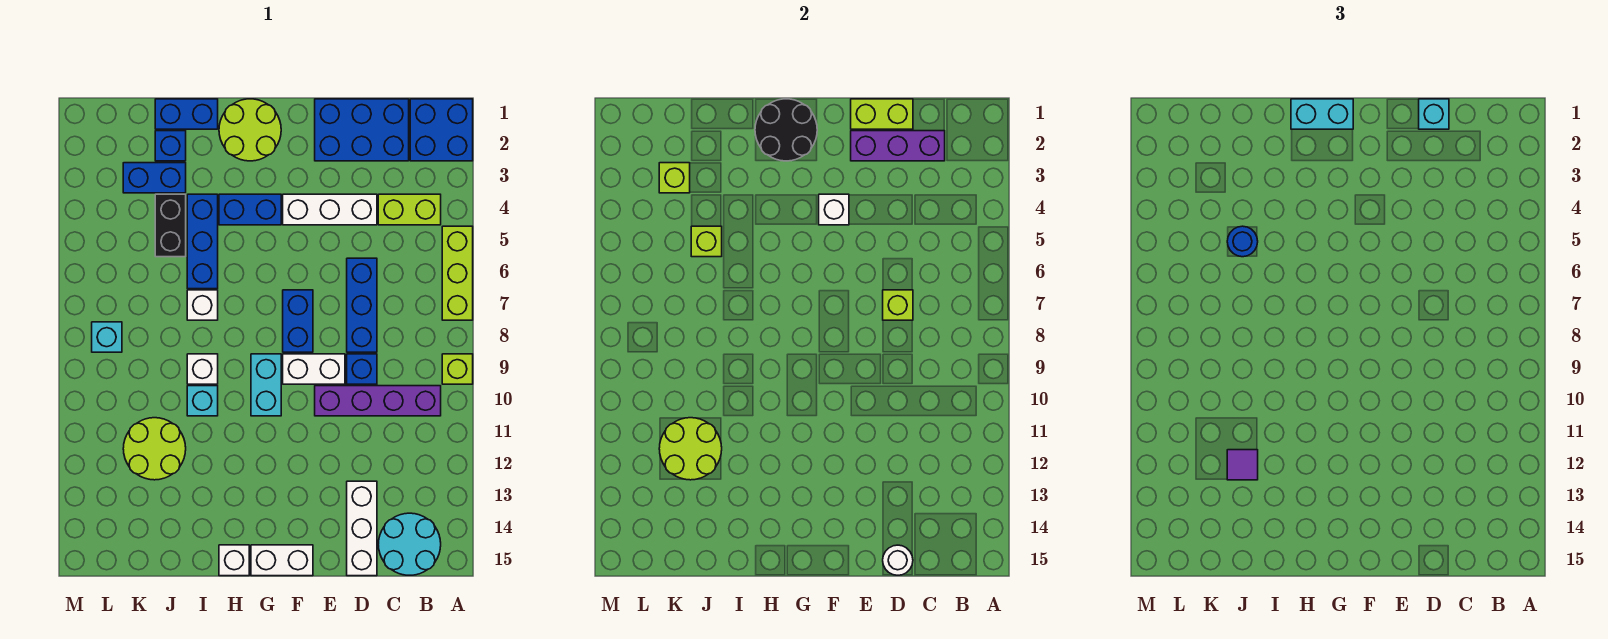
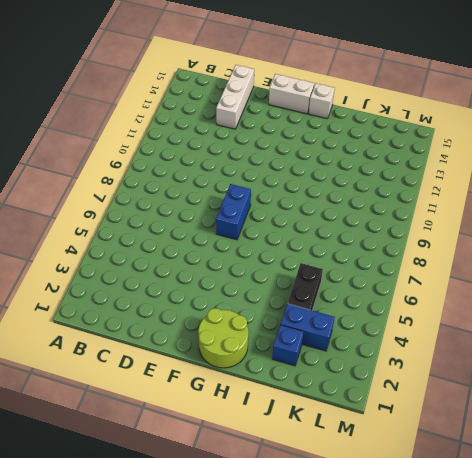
none -> blue 2x2 brick [410,99,473,161]
none -> lime 1x3 brick [442,226,473,320]
none -> lime 1x1 brick [442,354,473,384]
none -> lime 1x2 brick [378,194,441,225]

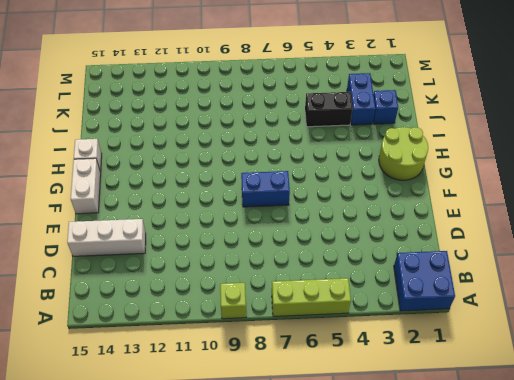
none -> lime 1x2 brick [378,194,441,225]
none -> purple 1x4 brick [315,386,441,416]
none -> cyan 2x2 round brick [378,513,441,575]
none -> blue 2x3 brick [315,99,409,161]

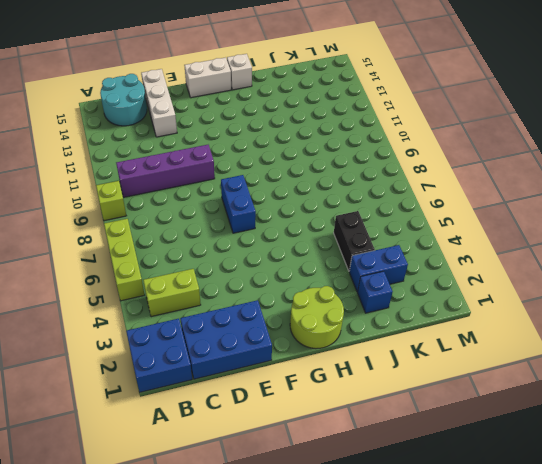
none -> white 1x3 brick [283,194,377,225]
none -> blue 1x3 brick [347,258,377,352]
none -> blue 1x1 brick [347,354,377,384]
none -> white 1x2 brick [283,354,345,384]

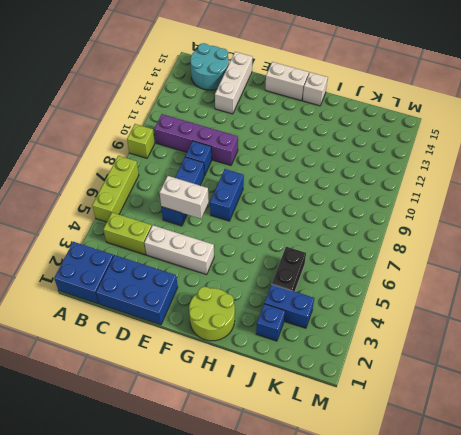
white 1x2 brick [160,176,209,219] -> white 1x2 brick moved to [283,354,345,384]
none -> blue 1x2 brick [219,194,281,225]
none -> cyan 1x2 brick [251,354,281,416]
none -> blue 1x2 brick [155,99,218,129]
none -> blue 1x3 brick [187,194,218,289]

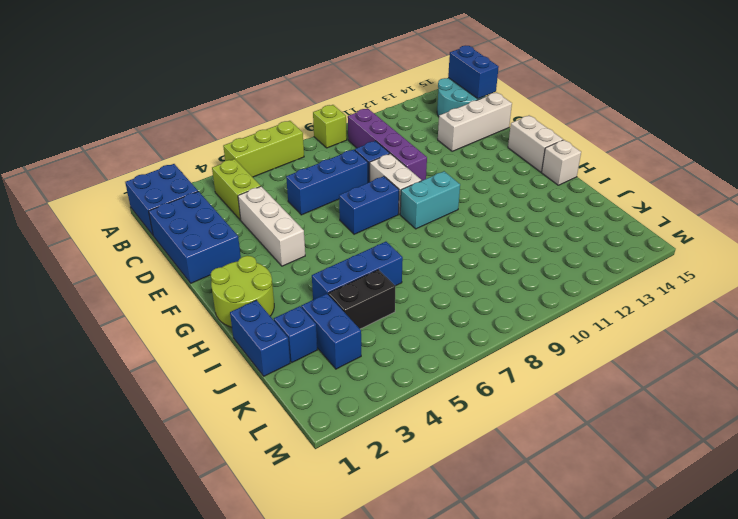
blue 1x2 brick [448,46,499,99] -> blue 1x2 brick moved to [219,194,281,225]
none -> white 1x1 brick [187,290,218,320]
none -> white 1x1 brick [187,354,218,384]
none -> cyan 1x1 brick [187,386,218,416]
none -> lime 2x2 round brick [123,418,186,480]

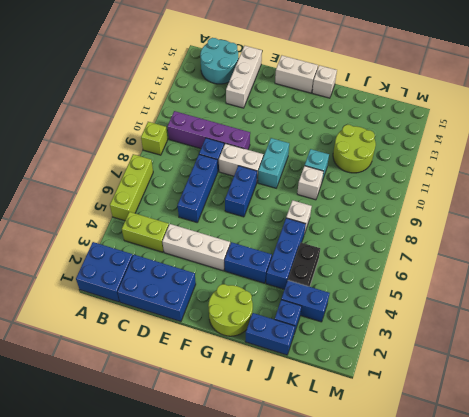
none -> cyan 1x1 brick [92,322,122,352]
none -> purple 1x3 brick [851,131,945,161]
none -> lime 1x2 brick [851,99,913,129]
none -> lime 1x1 brick [883,290,913,320]

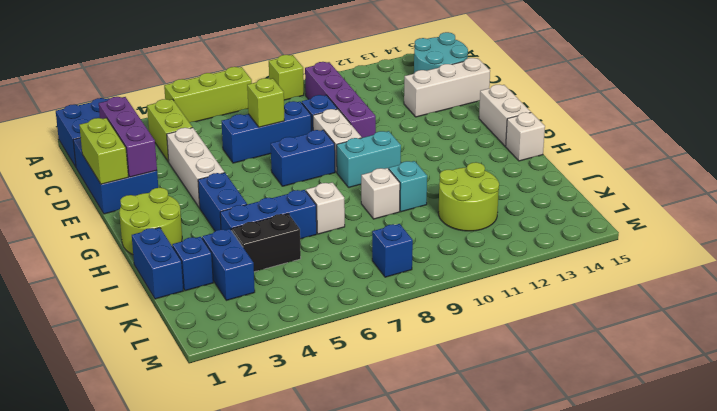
blue 1x1 brick [372,224,413,277] -> cyan 1x1 brick [92,322,122,352]
none -> white 1x1 round brick [883,545,913,575]
none -> white 1x1 brick [819,194,849,225]
none -> black 2x2 round brick [755,99,817,161]
none -> lime 1x1 brick [691,226,722,257]

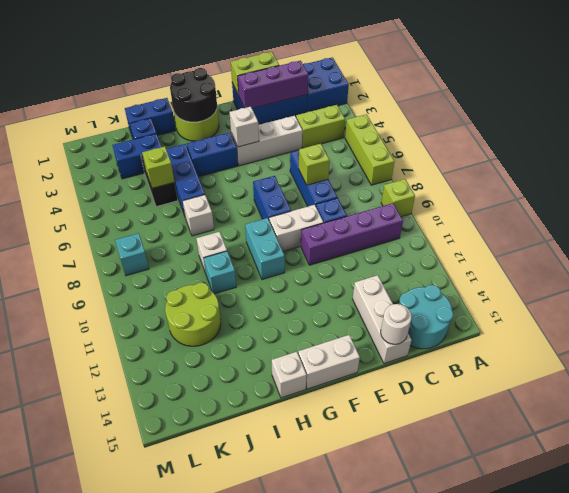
none -> lime 2x2 round brick [659,418,722,480]
none -> lime 1x1 brick [659,163,690,193]
none -> cyan 1x1 brick [1419,99,1449,129]
none -> cyan 1x2 brick [1291,99,1353,129]

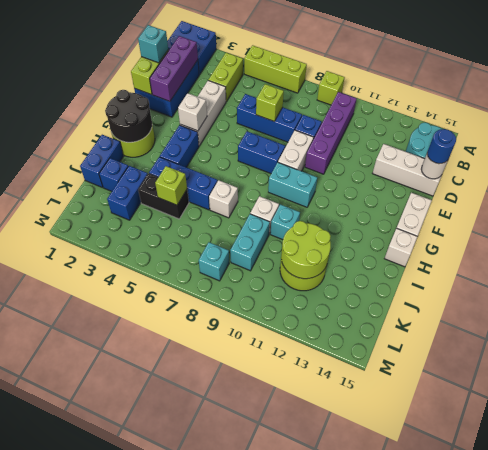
blue 1x1 round brick [427,129,456,164] -> blue 1x1 round brick moved to [1227,226,1258,257]
cyan 1x2 brick [230,214,270,271] -> cyan 1x2 brick moved to [1291,99,1353,129]
none -> lime 1x1 brick [659,163,690,193]
none -> purple 1x1 tile [1227,450,1258,480]

